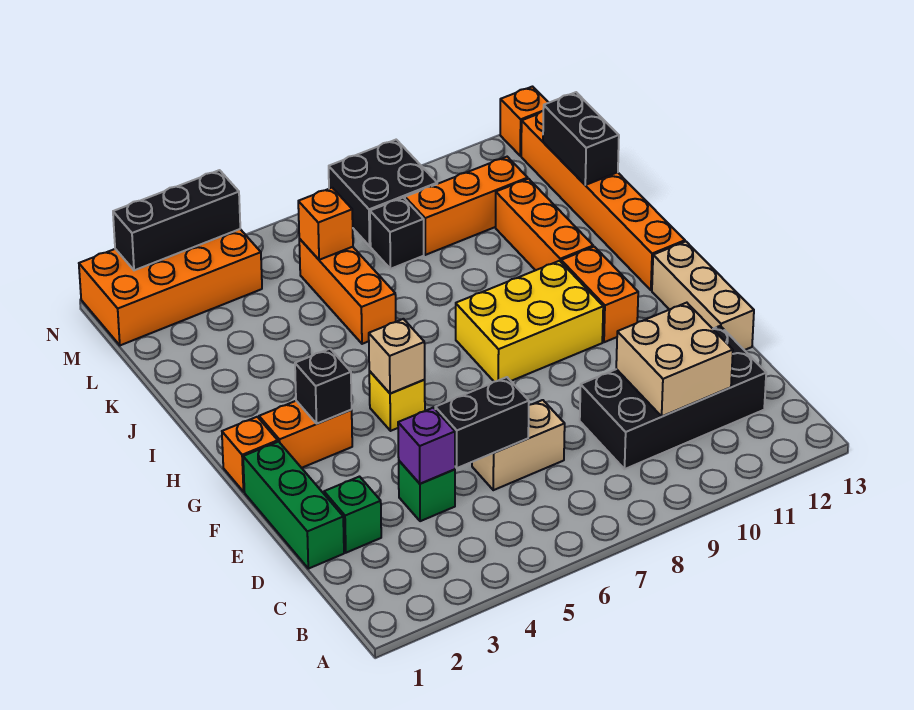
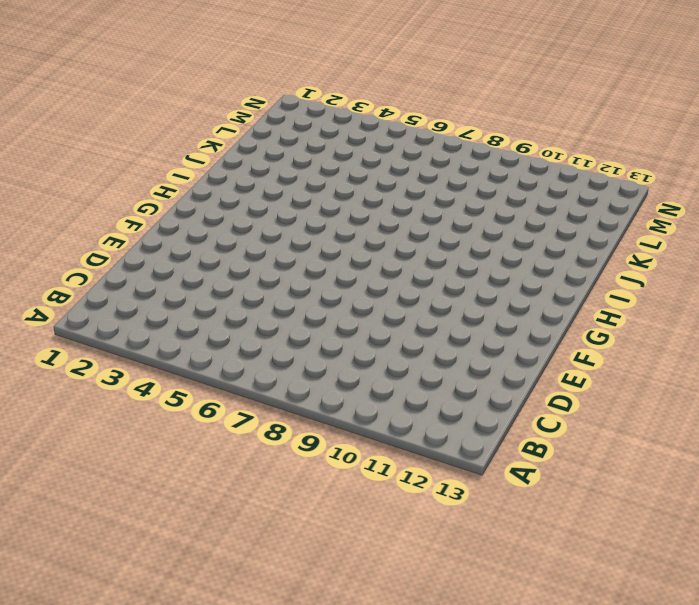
none -> black 2x4 brick [580,326,766,469]
none -> green 1x3 brick [243,442,344,569]
none -> green 1x1 brick [324,477,381,553]

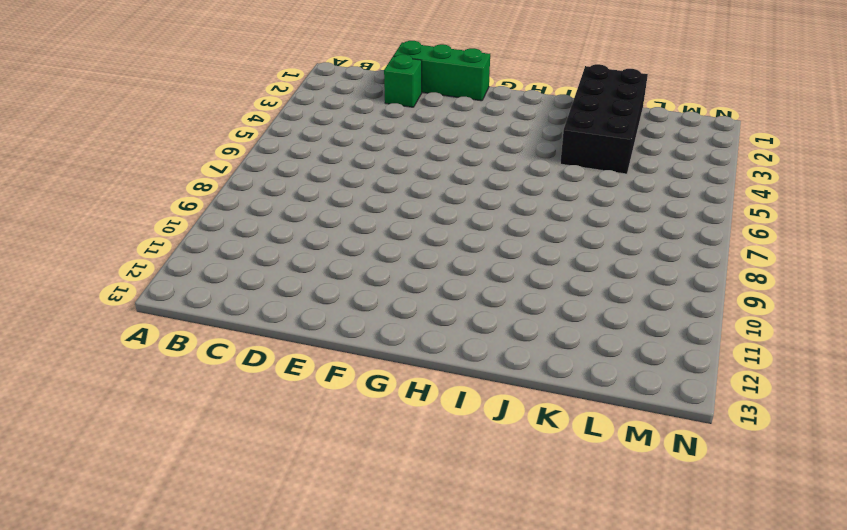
black 2x4 brick [560,64,648,174] -> black 2x4 brick moved to [580,326,766,469]
none -> green 1x1 brick [399,461,455,521]
none -> tan 1x2 brick [472,400,565,490]
none -> tan 1x3 brick [652,242,754,350]

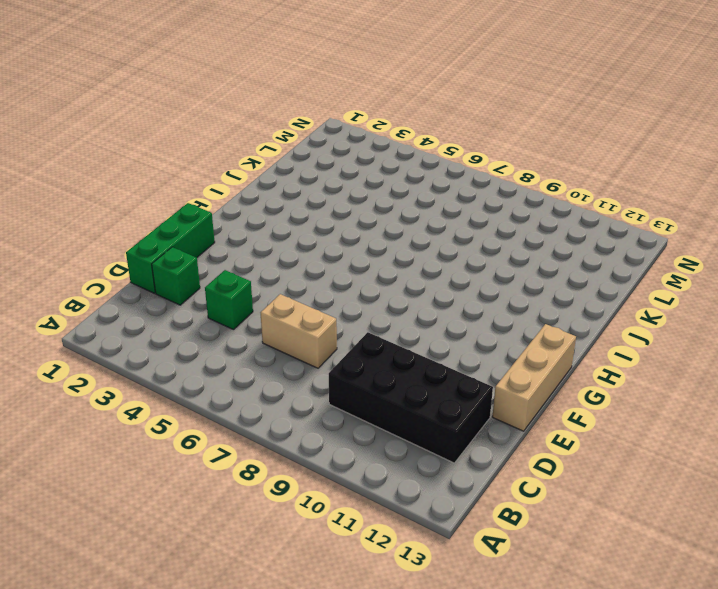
none -> orange 1x1 brick [222,417,278,492]
none -> orange 1x2 brick [259,401,352,468]
none -> yellow 1x1 brick [369,371,425,431]

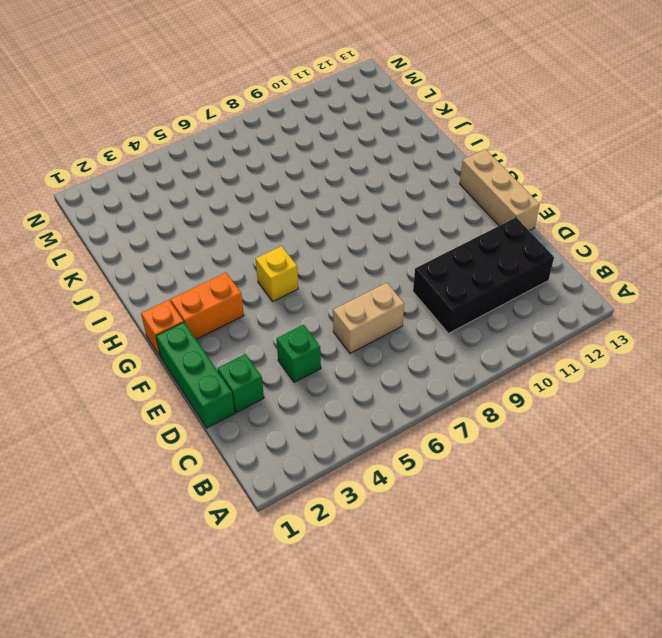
none -> yellow 2x3 brick [456,261,603,382]
none -> orange 1x2 brick [561,247,638,342]
none -> orange 1x6 brick [521,111,685,290]

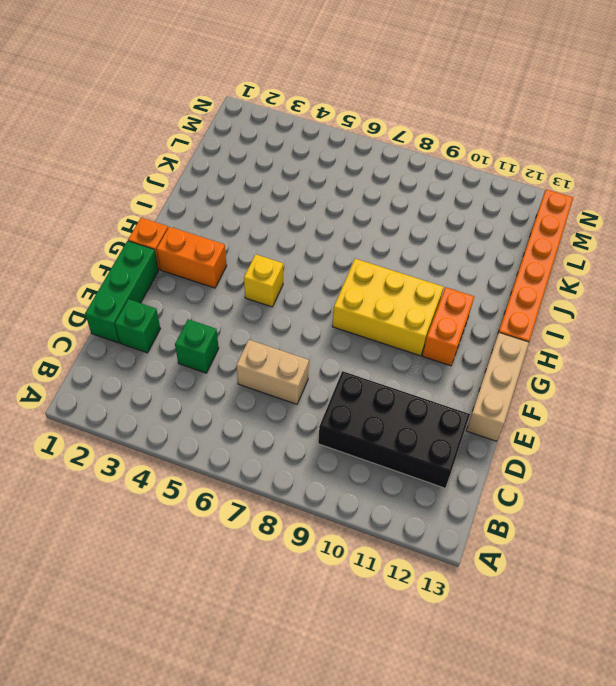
none -> orange 1x3 brick [496,179,593,270]
none -> orange 1x3 brick [299,239,396,344]
none -> black 1x1 brick [370,198,424,269]

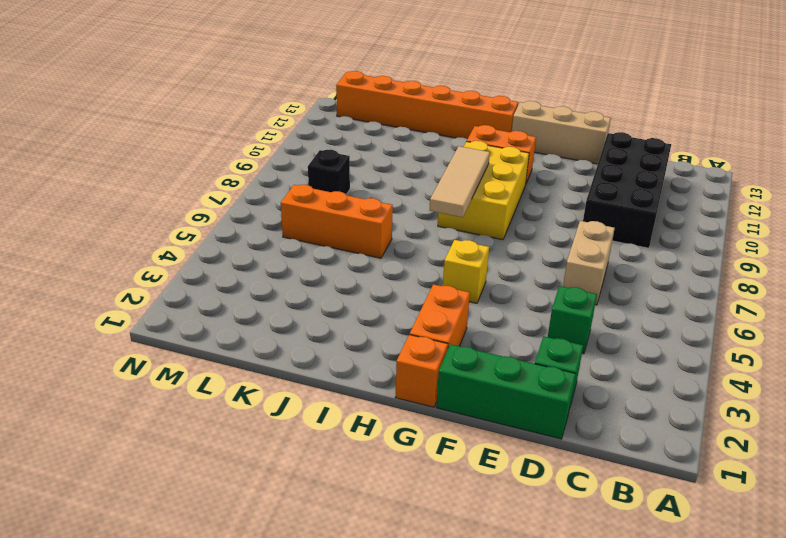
tan 1x3 tile [430,146,490,217] -> none
none -> orange 1x3 brick [496,179,593,270]
none -> orange 1x3 brick [405,157,528,255]
none -> orange 2x4 brick [79,229,262,345]

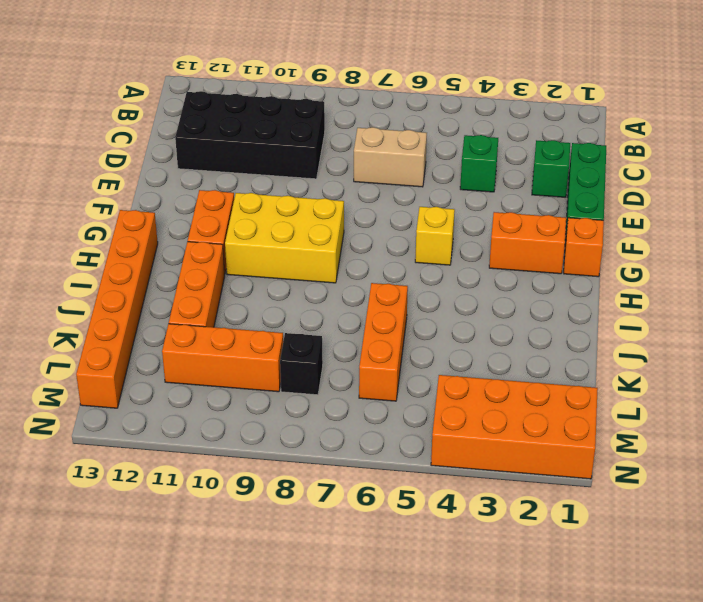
none -> tan 1x3 brick [652,242,754,350]
none -> black 2x2 brick [329,140,437,246]
none -> orange 1x1 brick [500,87,549,156]

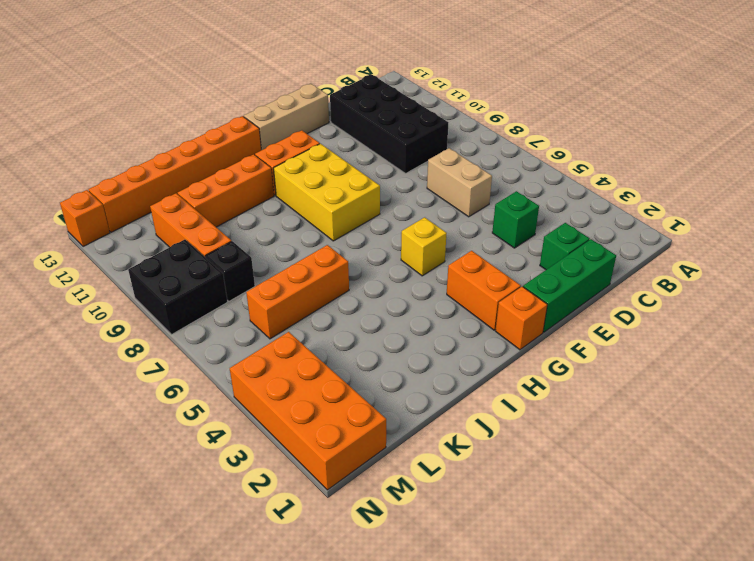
none -> tan 2x2 brick [616,303,733,416]
none -> purple 1x1 brick [398,408,455,484]
none -> black 1x2 brick [435,377,529,468]

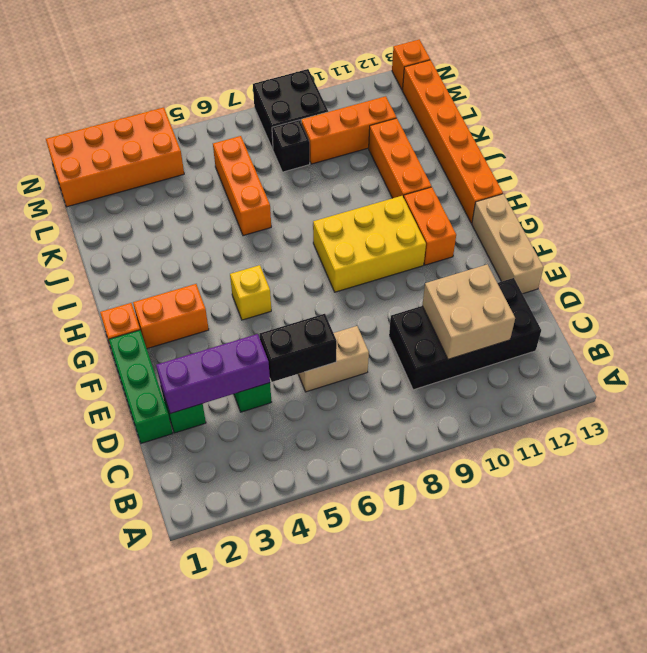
purple 1x3 brick [156,334,270,414] -> purple 1x1 brick [398,408,455,484]
none -> black 1x1 brick [295,349,352,423]
none -> tan 1x1 brick [369,319,425,394]
none -> black 1x2 brick [543,92,619,185]

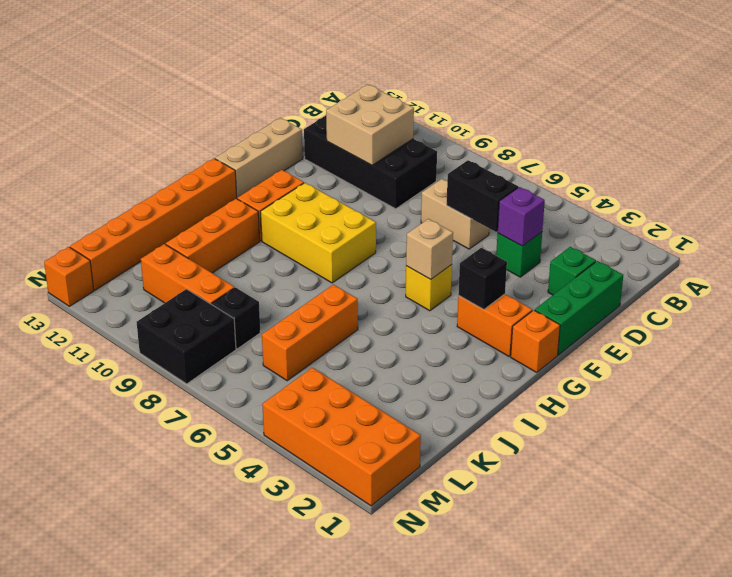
none -> black 1x2 brick [543,92,619,185]
none -> orange 1x1 brick [298,188,353,260]
none -> black 1x3 brick [113,170,240,270]

